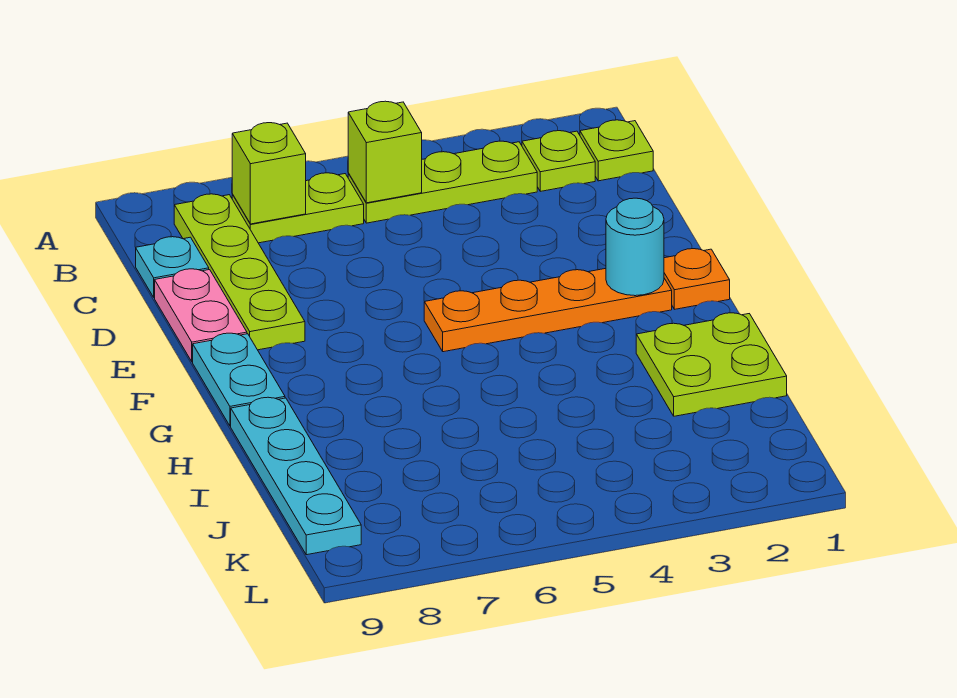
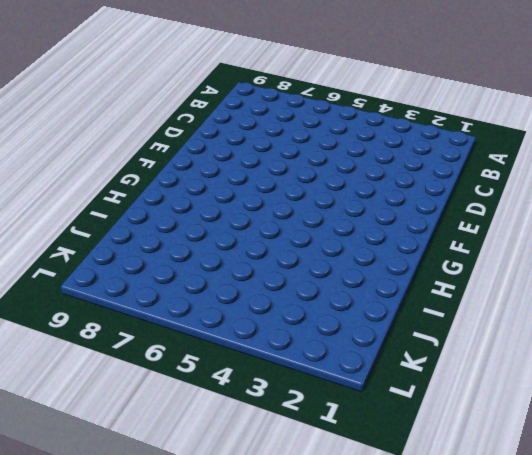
none -> lime 1x1 plate [580,120,653,181]
none -> lime 1x1 plate [522,131,595,191]
none -> lime 1x3 plate [348,141,537,223]

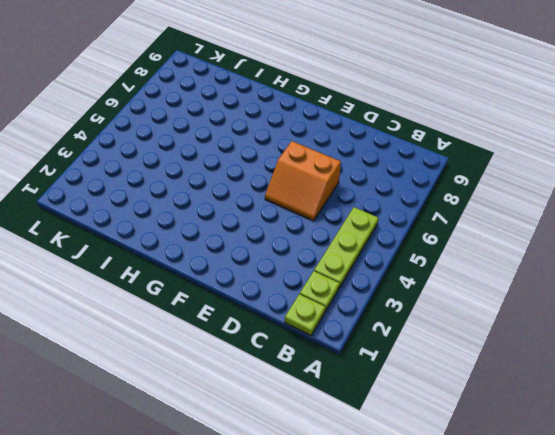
orange 2x2 slope [265,141,341,221] -> none
none -> lime 1x2 plate [232,173,364,243]
none -> lime 1x4 plate [174,194,305,350]
none -> cyan 1x1 plate [136,237,209,298]

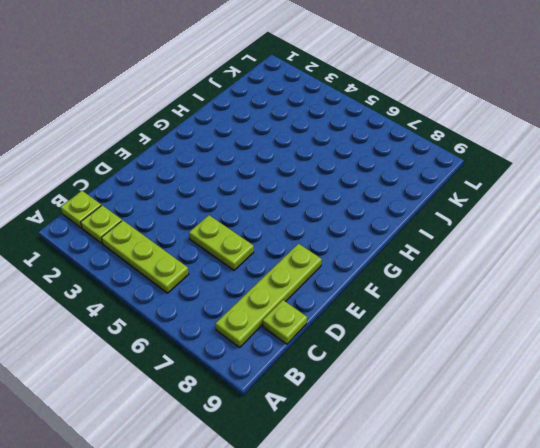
lime 1x1 plate [263,300,307,344] -> cyan 1x1 plate [136,237,209,298]
lime 1x2 plate [189,215,254,270] -> lime 1x2 plate moved to [232,173,364,243]
none -> pink 1x2 plate [155,269,247,362]
none -> orange 1x1 plate [664,249,730,309]
none -> orange 1x4 plate [424,269,672,352]

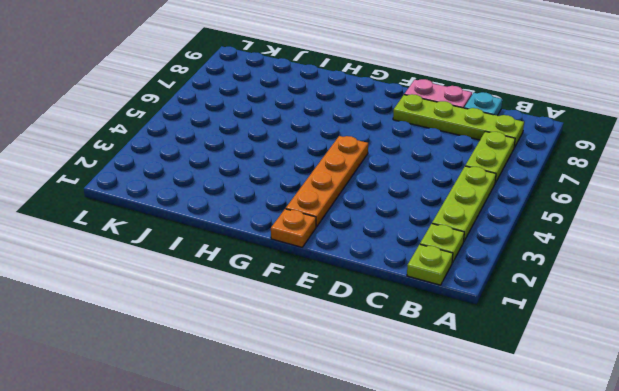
none -> cyan 1x2 plate [193,333,285,426]
none -> lime 2x2 plate [636,313,787,416]
none -> cyan 1x4 plate [231,397,361,555]

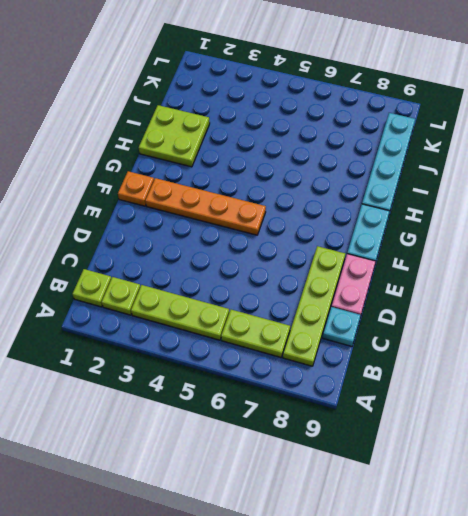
none -> lime 1x1 brick [348,101,422,203]
none -> lime 1x1 brick [232,123,306,224]
none -> cyan 1x1 round brick [606,198,664,296]

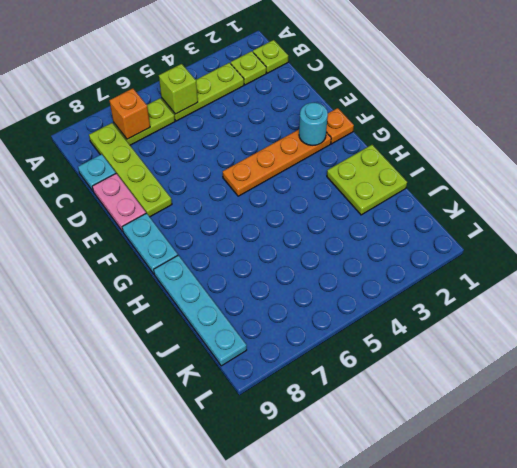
orange 1x1 brick [109,88,150,139] -> lime 1x1 brick [232,123,306,224]

